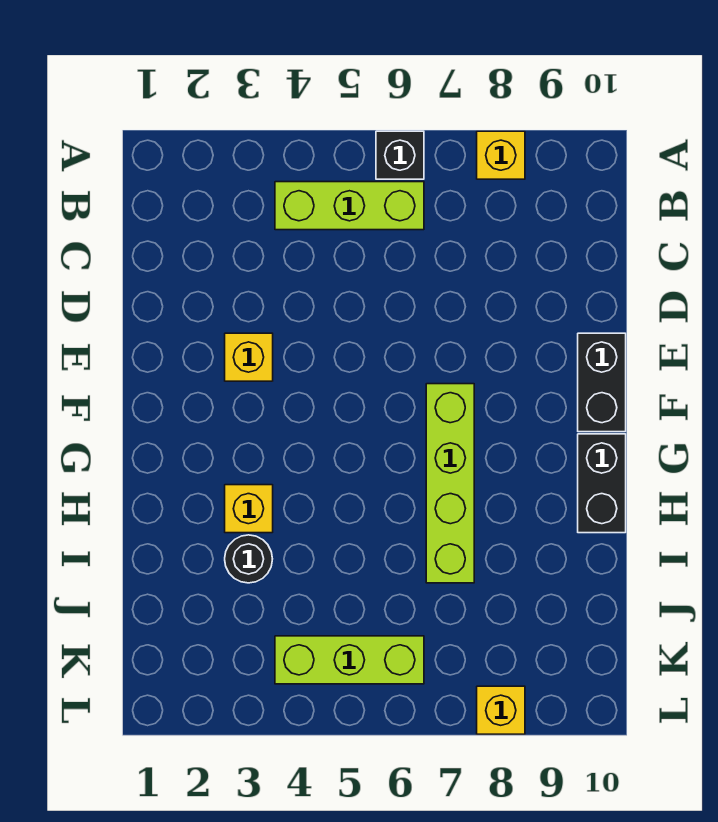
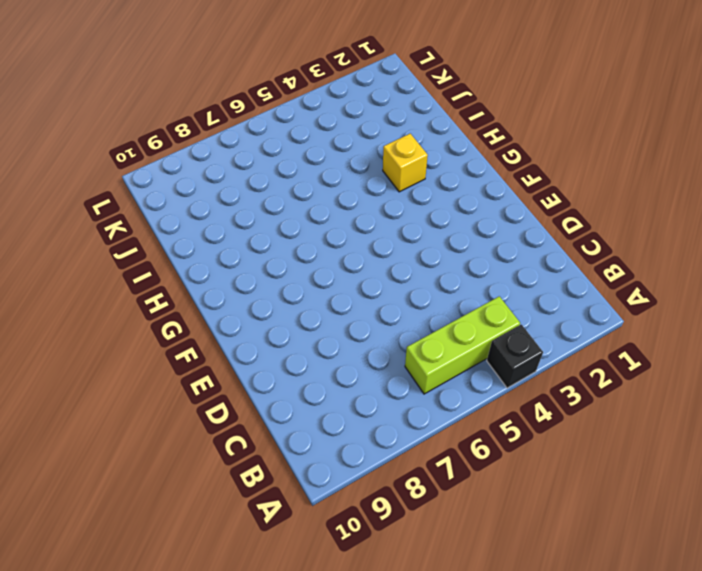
black 1x1 brick [487,325,543,388] -> black 1x1 brick moved to [376,131,424,179]
none -> yellow 1x1 brick [477,131,525,179]
none -> yellow 1x1 brick [225,333,273,381]

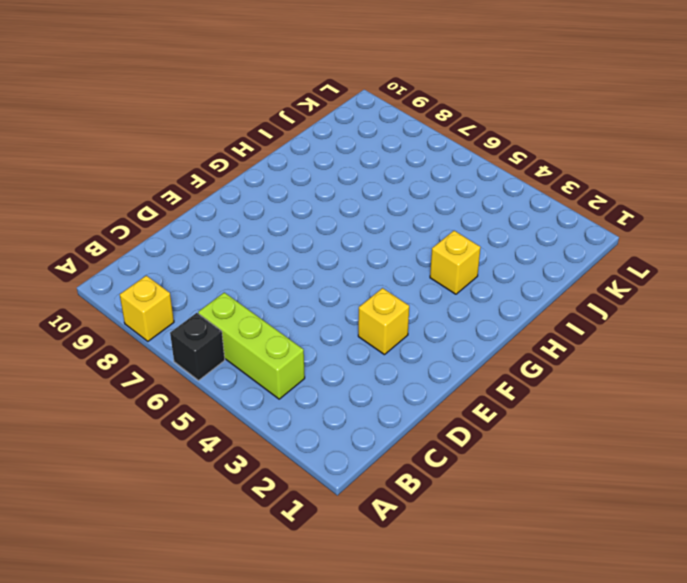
none -> black 1x2 brick [578,333,626,432]
none -> lime 1x4 brick [426,384,474,583]

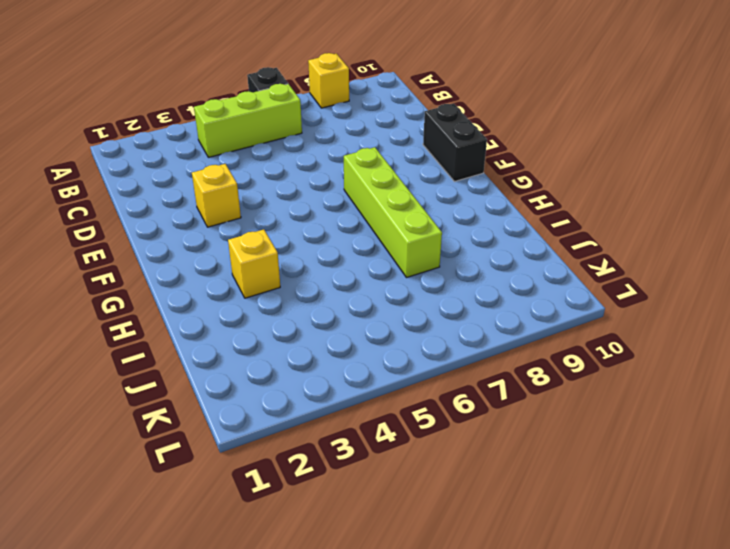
none -> black 1x2 brick [578,434,626,533]
none -> black 1x1 round brick [225,535,272,583]

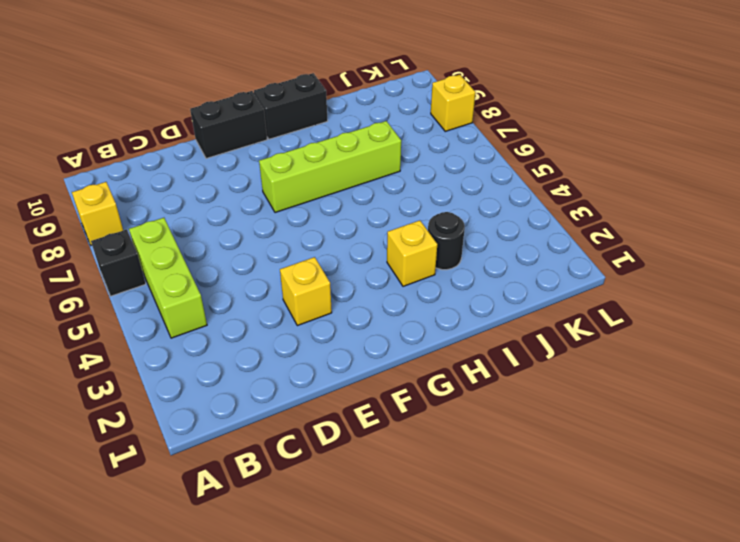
none -> lime 1x3 brick [275,636,424,684]

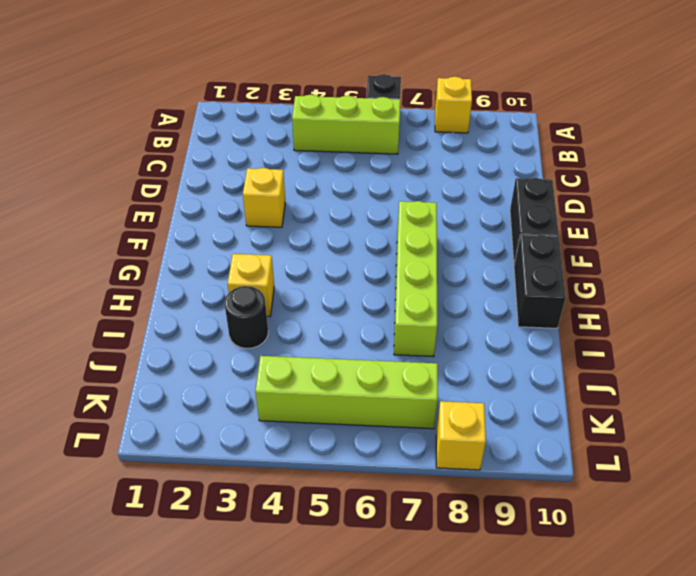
lime 1x4 brick [255,356,438,429] -> lime 1x3 brick [275,636,424,684]

